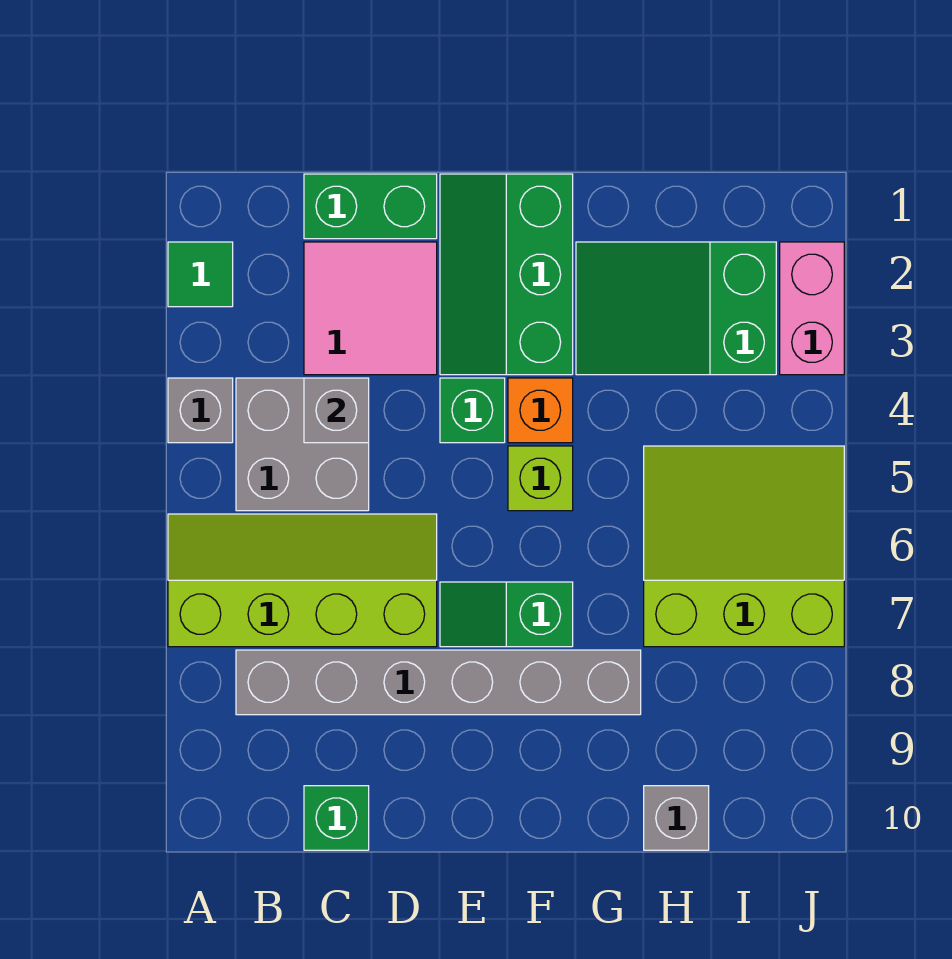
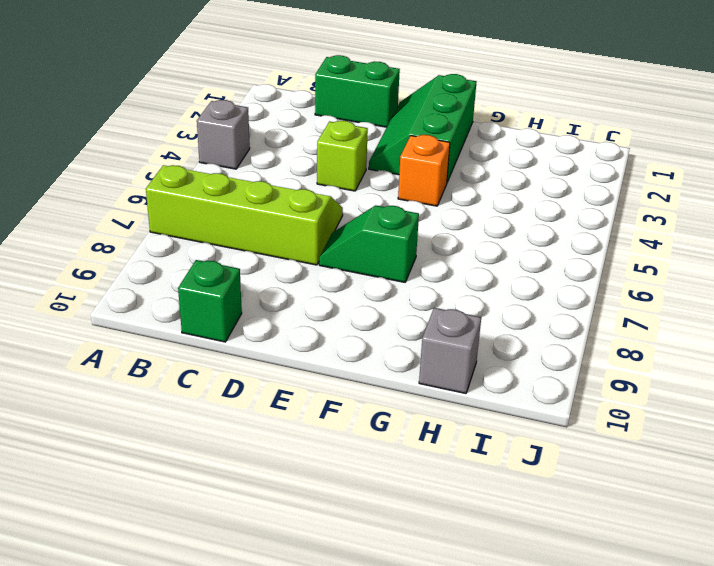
lime 1x1 brick [317,121,368,191] -> lime 1x1 brick moved to [508,446,573,511]
none -> green 1x1 tile [168,242,233,307]
none -> grey 2x2 brick [236,378,369,511]
none -> grey 1x6 brick [236,650,641,715]

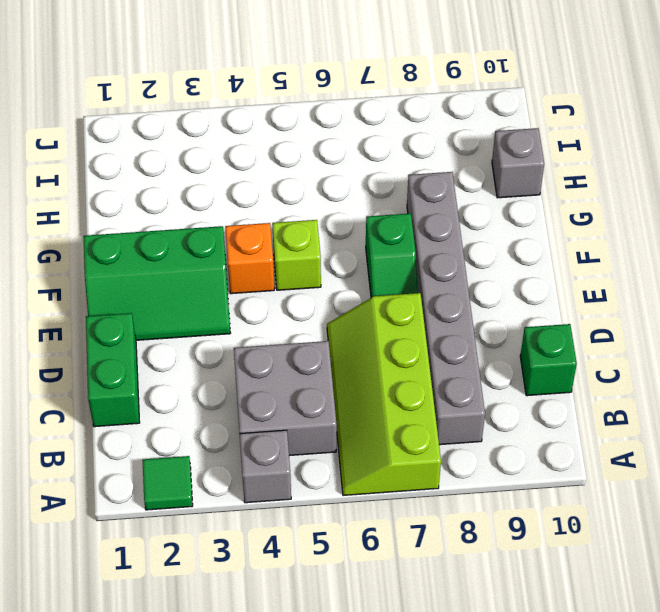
none -> pink 2x2 tile [304,242,437,375]
none -> green 1x1 brick [440,378,505,443]
none -> green 2x3 slope [576,242,776,375]

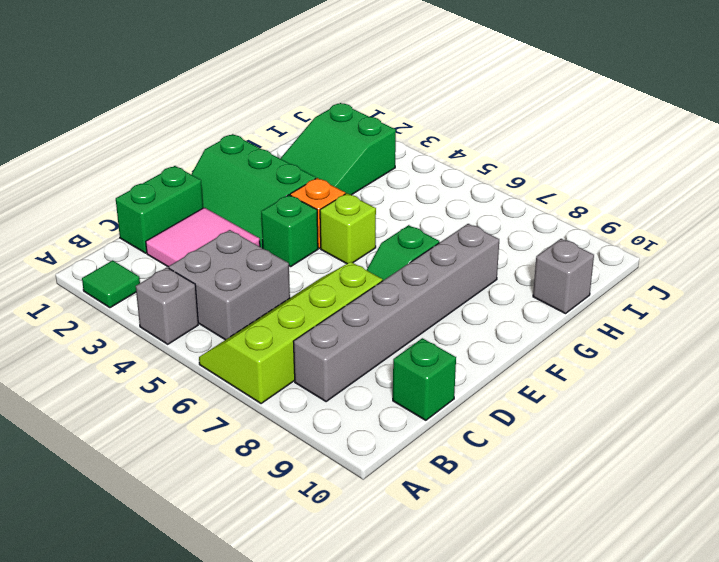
none -> lime 3x3 slope [644,446,844,647]
none -> pink 1x2 brick [780,242,844,375]
none -> grey 1x1 brick [304,378,369,443]

